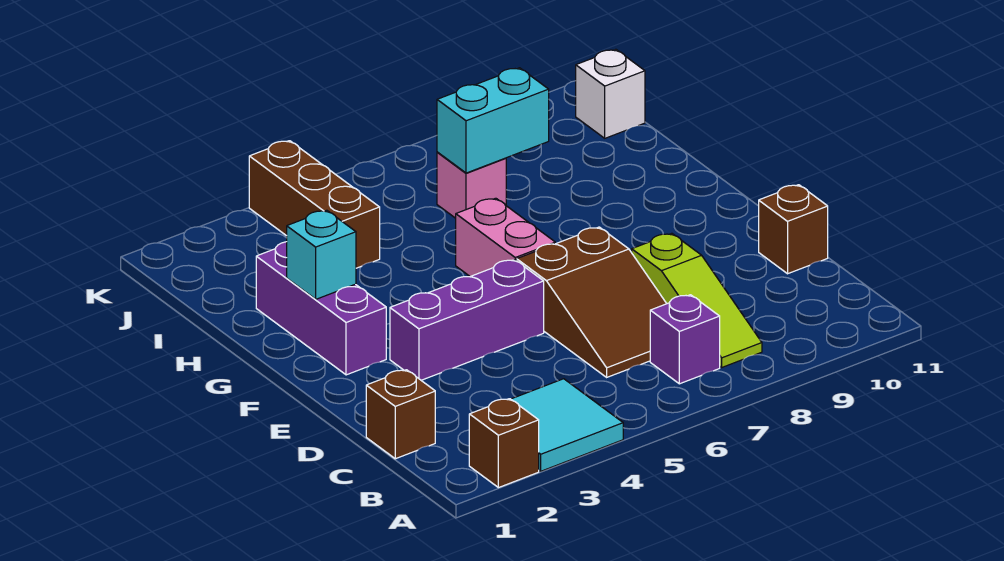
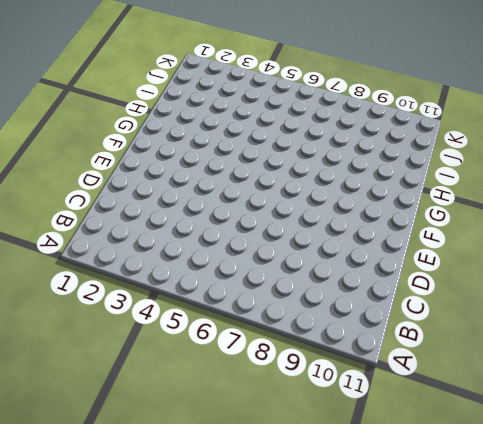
none -> brown 1x1 brick [469,399,539,488]
none -> cyan 2x2 tile [511,379,623,471]
none -> purple 1x1 brick [650,295,720,384]

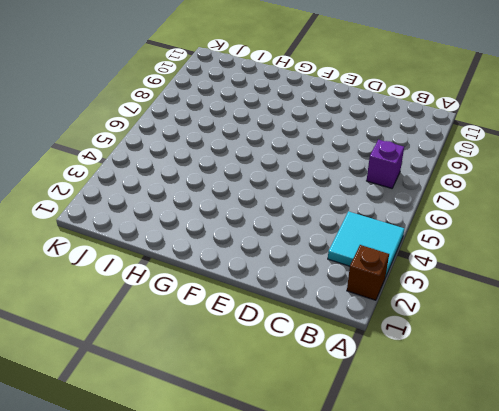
none -> lime 1x3 slope [632,233,762,367]
none -> brown 1x1 brick [366,370,435,459]
none -> brown 2x3 slope [517,227,667,377]

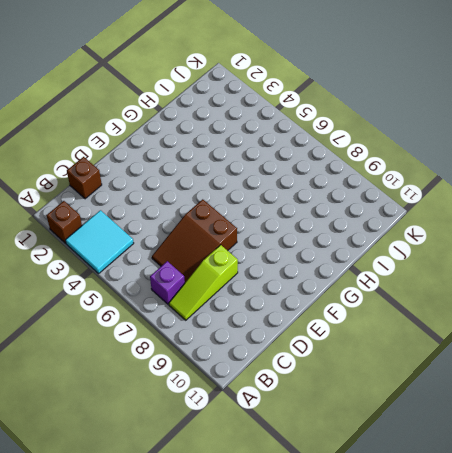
none -> brown 1x1 brick [759,185,828,274]
none -> purple 1x3 brick [390,260,544,380]
none -> purple 1x3 brick [256,242,386,375]

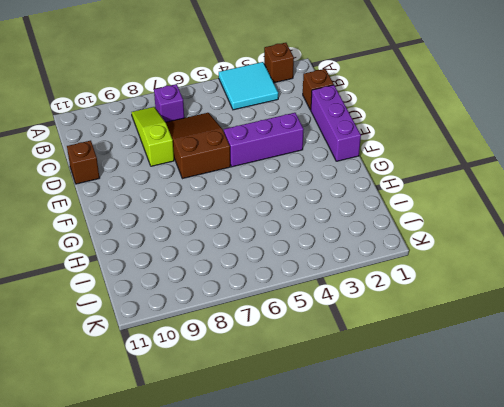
purple 1x3 brick [311,85,361,161] -> purple 1x3 brick moved to [256,242,386,375]
none -> pink 1x2 brick [456,198,555,276]
none -> brown 1x3 brick [249,141,380,268]
none -> pink 1x1 brick [437,152,506,218]

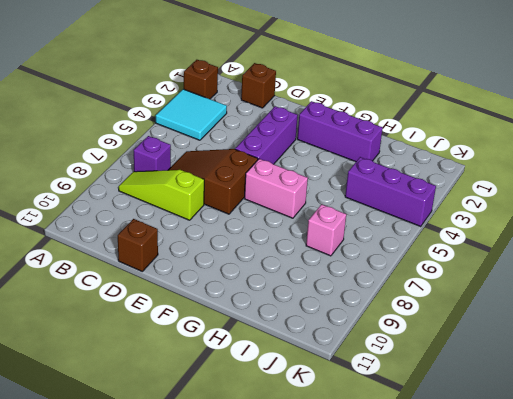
purple 1x3 brick [345,157,436,227] -> brown 1x3 brick [249,141,380,268]
none -> white 1x1 brick [576,49,645,138]
none -> cyan 1x1 brick [287,210,356,299]
none -> cyan 1x2 brick [437,68,549,173]

